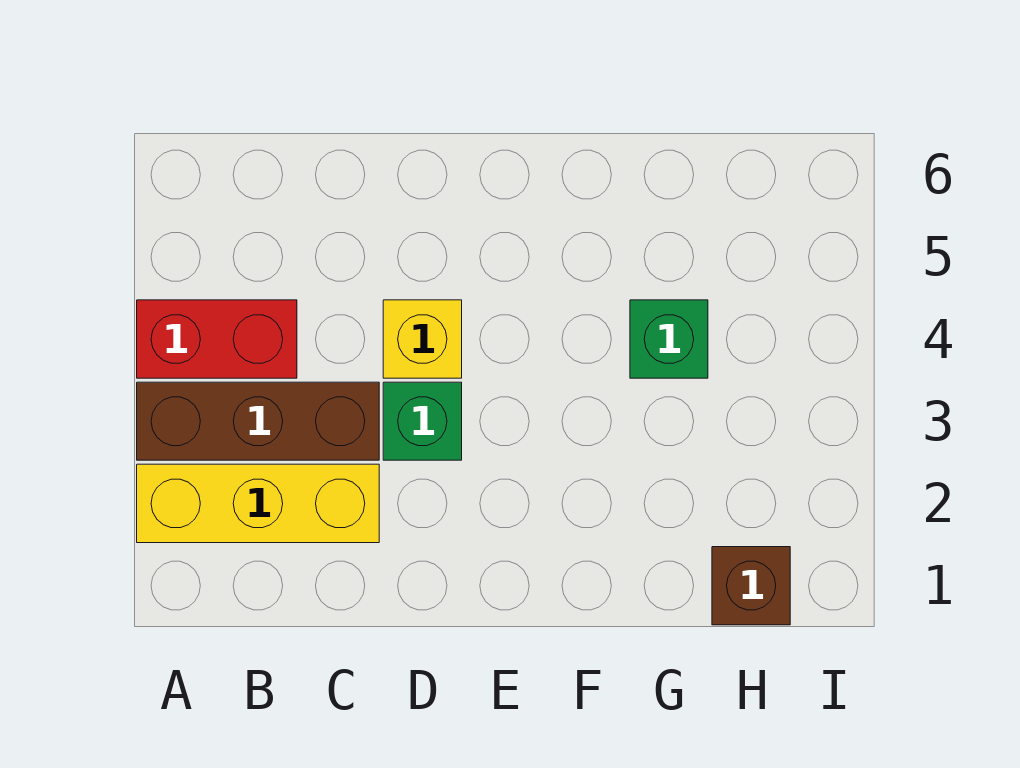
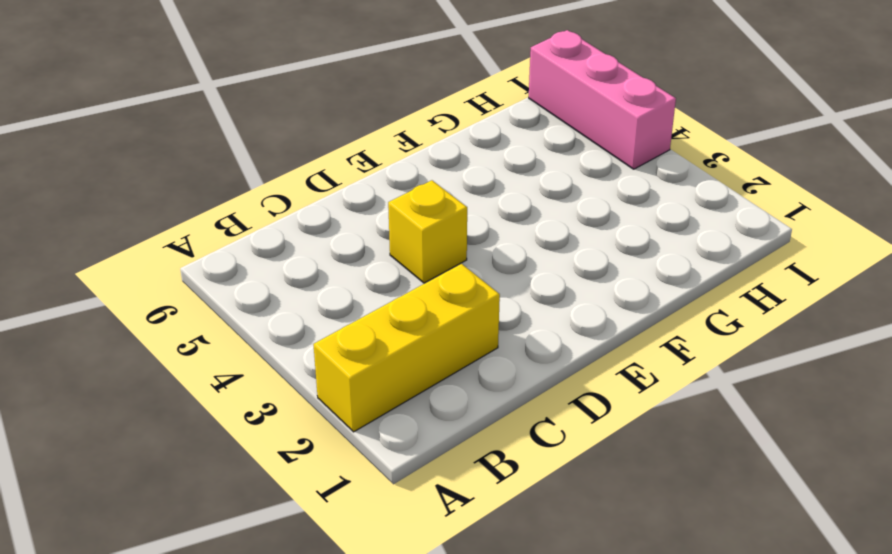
pink 1x3 brick [529,30,676,169] -> none
none -> brown 1x3 brick [137,382,379,460]
none -> red 1x2 brick [137,300,297,378]

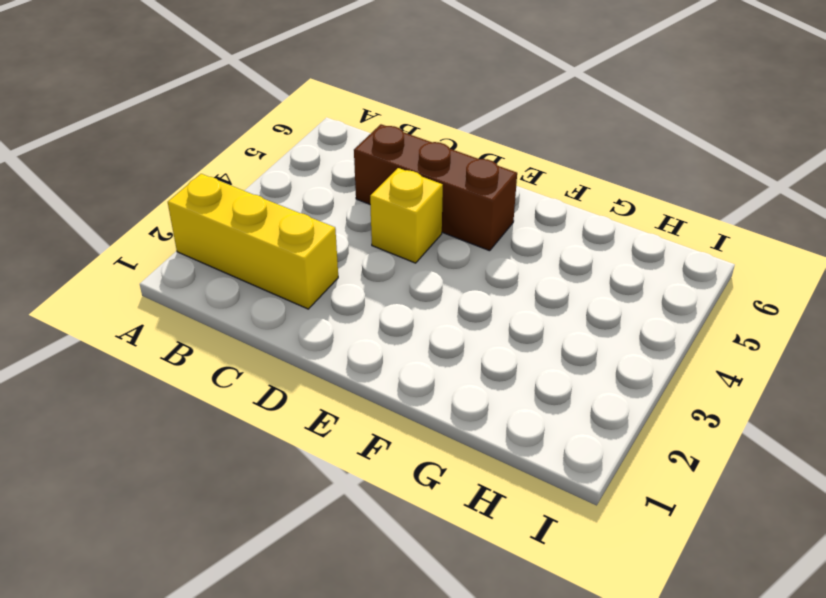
brown 1x3 brick [354,124,517,251] -> brown 1x3 brick moved to [137,382,379,460]
none -> red 1x2 brick [137,300,297,378]
none -> green 1x1 brick [383,382,462,460]

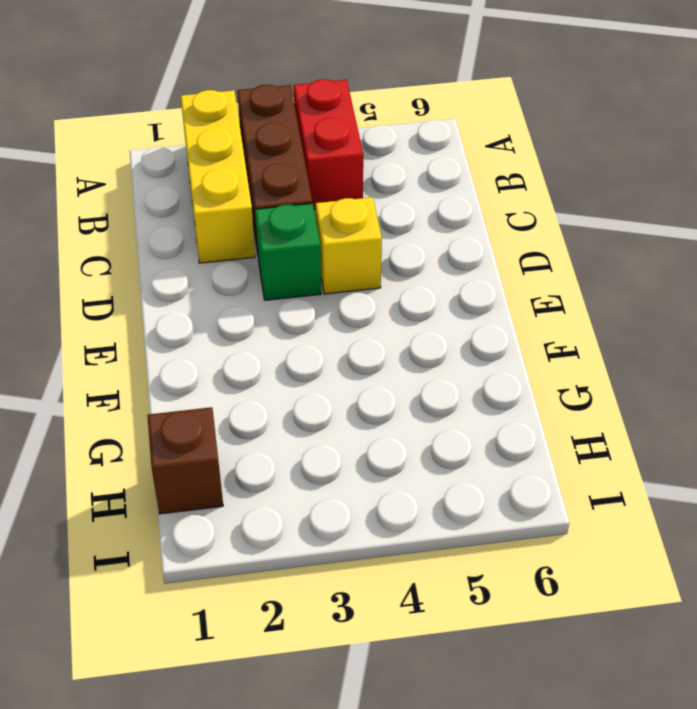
none -> green 1x1 brick [630,300,708,378]

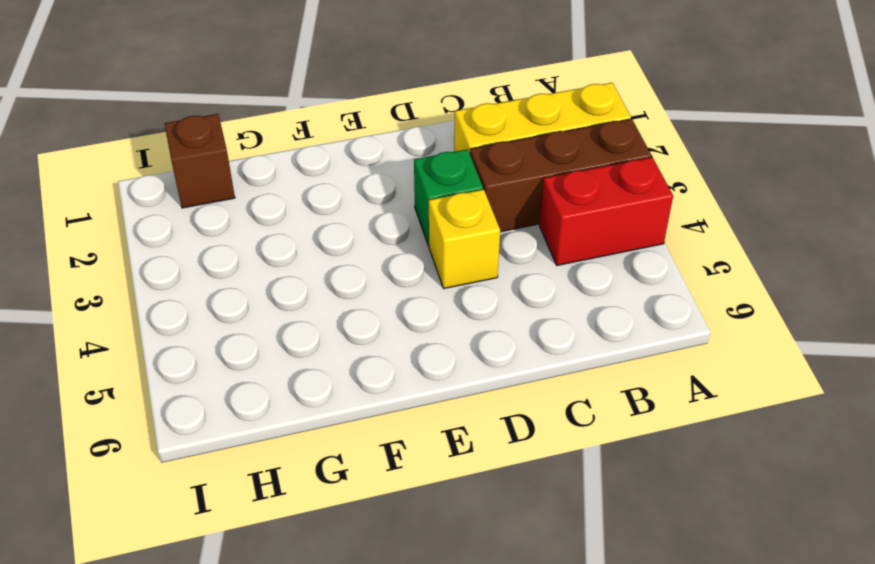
none -> green 1x1 brick [630,300,708,378]

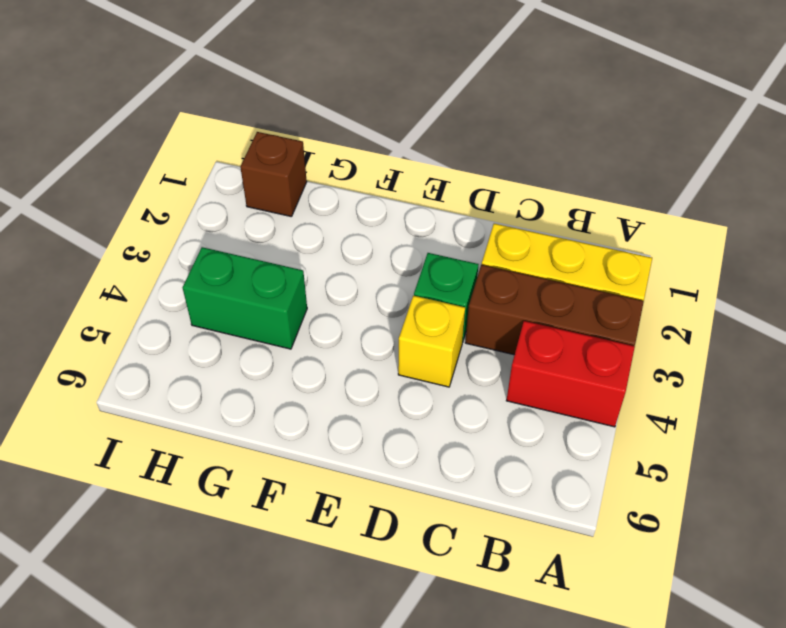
green 1x2 brick [183,247,307,349] -> green 1x1 brick [630,300,708,378]

